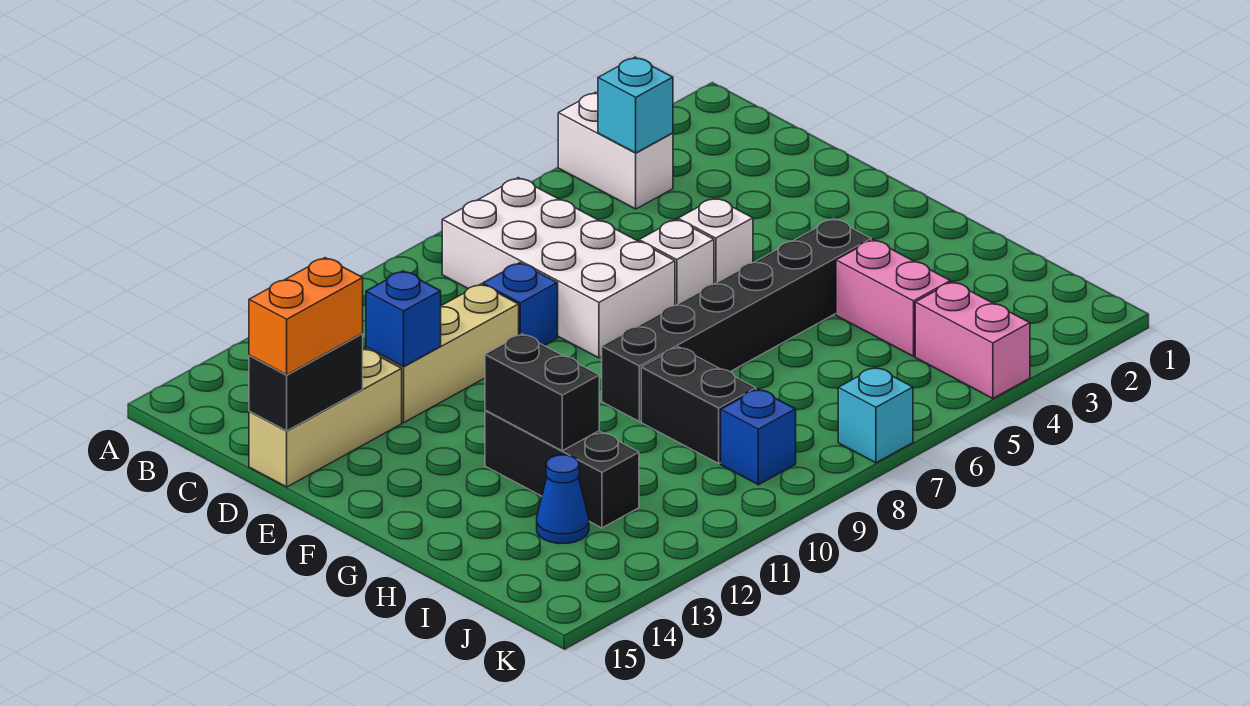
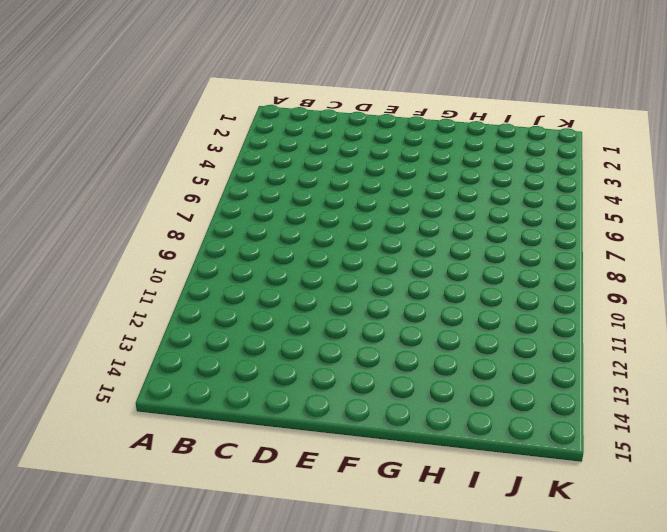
none -> white 1x2 brick [558,92,673,209]
none -> white 2x4 brick [442,178,675,358]
none -> blue 1x1 brick [483,263,558,345]

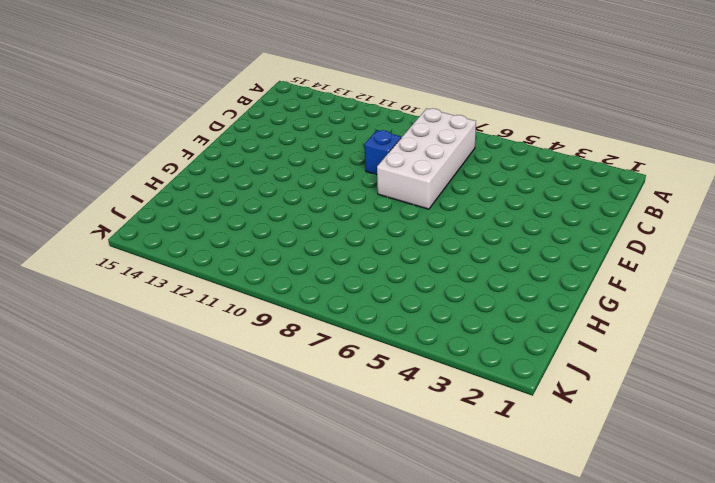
none -> white 1x2 brick [558,92,673,209]
none -> tan 1x3 brick [366,284,519,423]
none -> tan 1x3 brick [249,349,402,487]

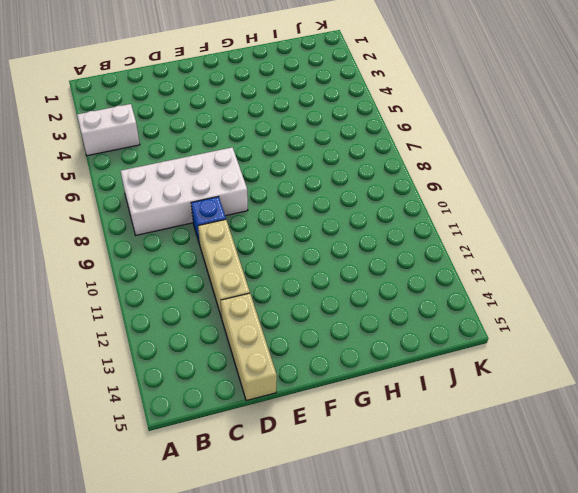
none -> white 1x1 brick [678,198,753,284]
none -> white 1x1 brick [639,219,714,306]
none -> black 1x6 brick [602,218,871,421]

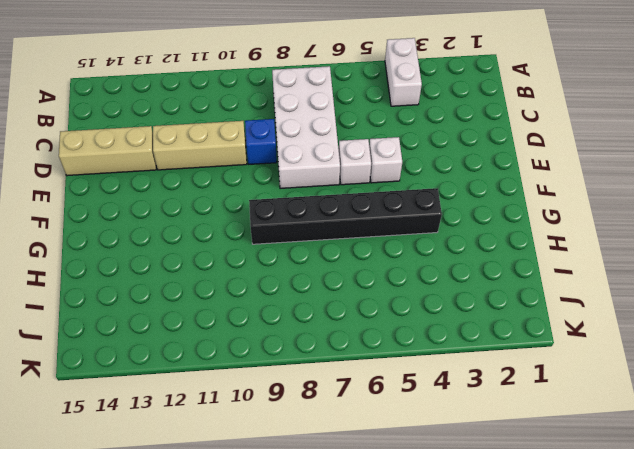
none -> black 1x3 brick [485,410,639,528]
none -> pink 1x2 brick [836,240,951,356]
none -> black 1x2 brick [641,347,756,463]

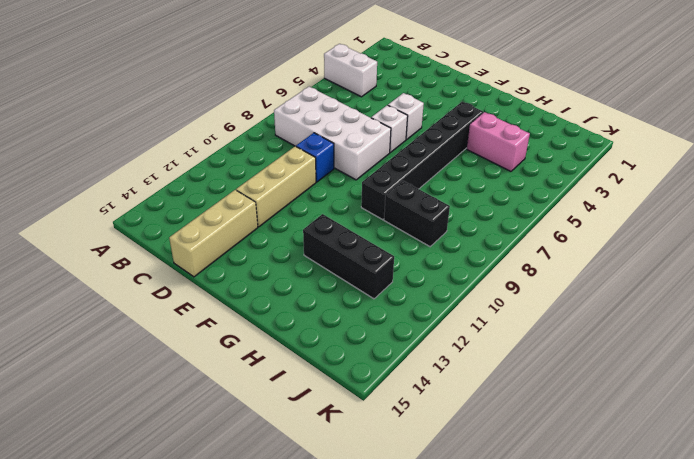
none -> blue 1x1 cone [537,455,589,544]
none -> pink 1x2 brick [915,282,1030,399]
none -> blue 1x1 brick [721,389,796,485]

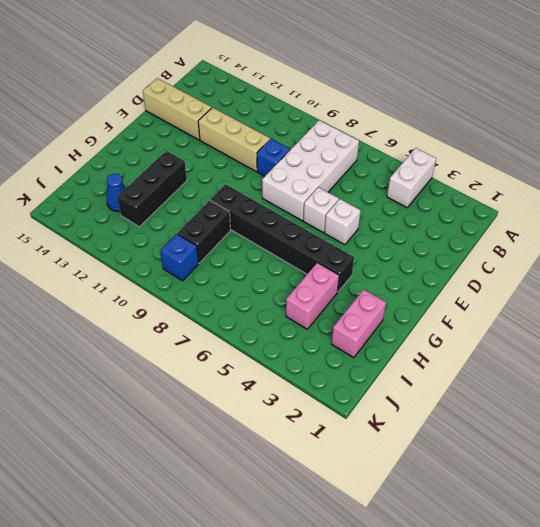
pink 1x2 brick [332,289,386,358] -> pink 1x2 brick moved to [915,282,1030,399]
none -> cyan 1x1 brick [838,367,913,463]
none -> cyan 1x1 brick [598,57,673,153]
none -> blue 1x1 brick [366,271,441,367]

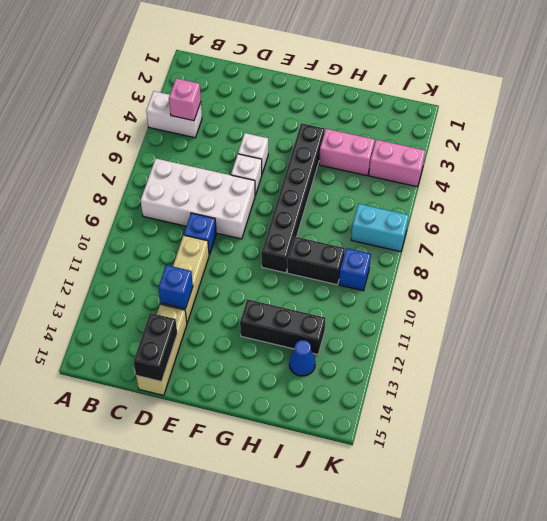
pink 1x1 brick [169,78,201,121] -> cyan 1x1 brick [598,57,673,153]
cyan 1x2 brick [351,204,409,252] -> cyan 1x1 brick [838,367,913,463]
none -> black 1x2 brick [485,334,599,451]
none -> orange 1x2 brick [249,258,363,375]

